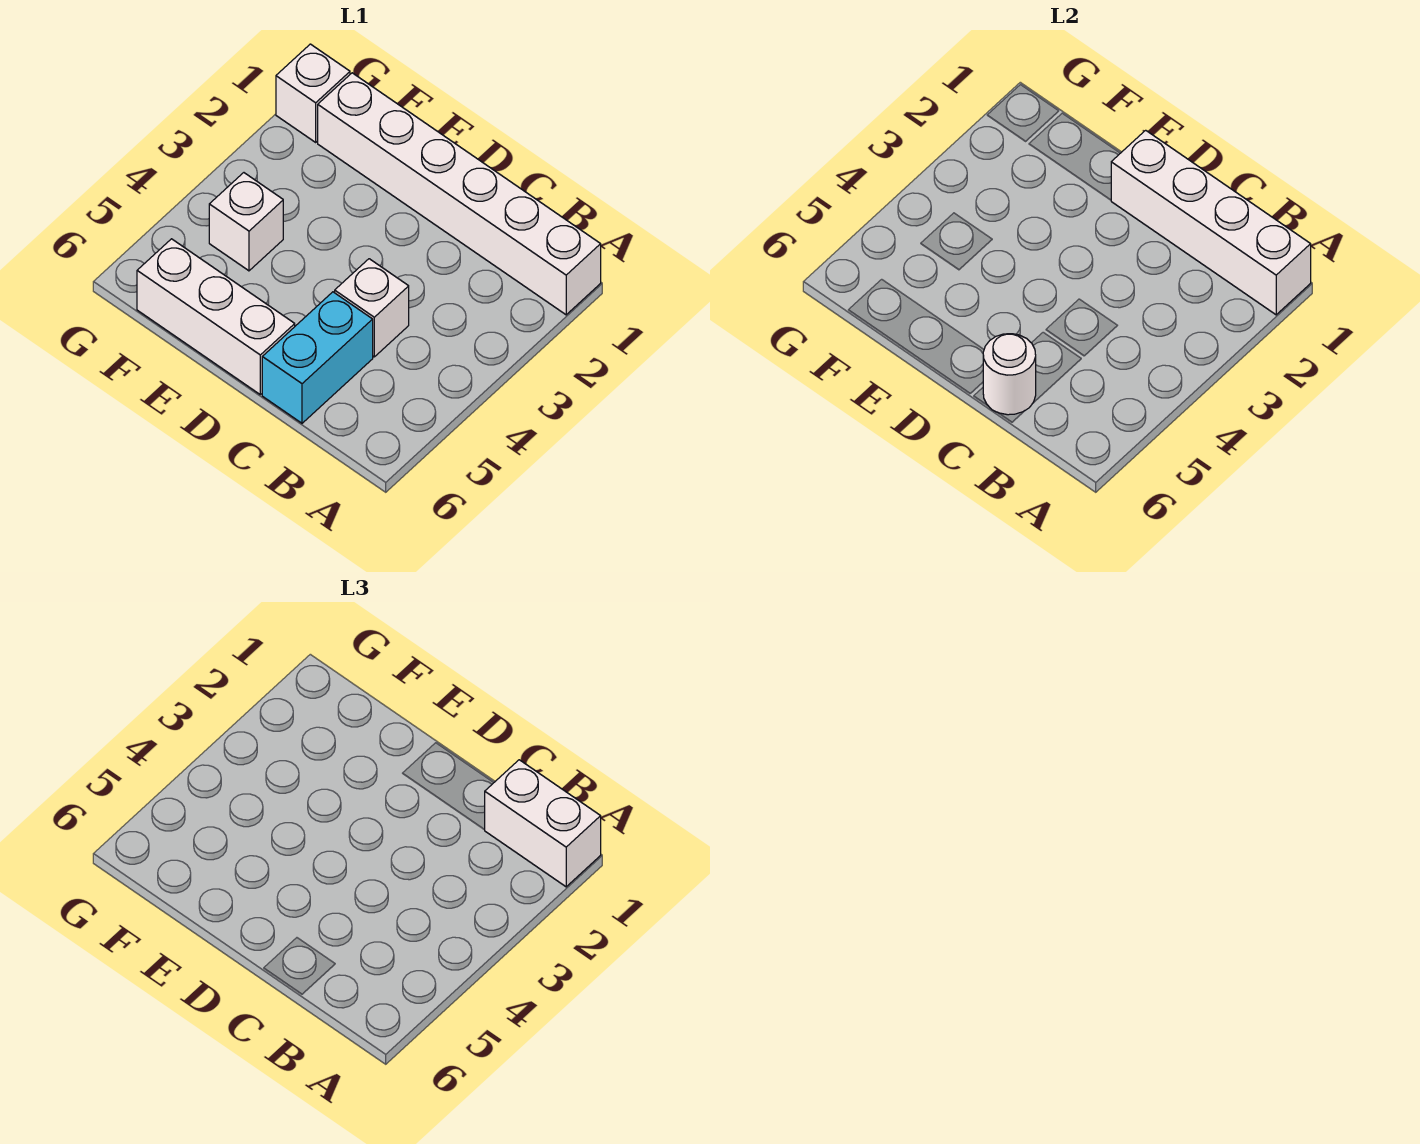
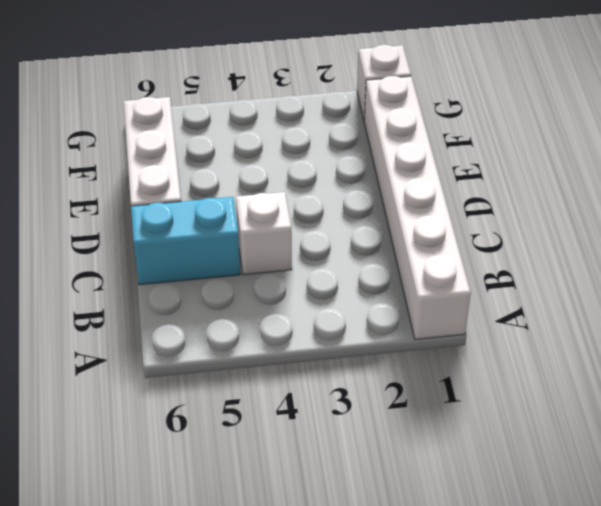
none -> white 1x1 brick [209,173,283,271]
none -> white 1x4 brick [1111,130,1311,315]

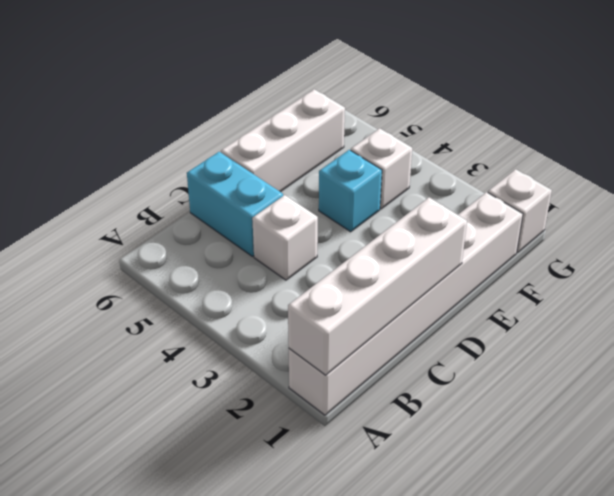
cyan 1x1 brick [319,150,382,232] -> none
none -> white 1x1 round brick [983,334,1036,415]
none -> white 1x2 brick [485,760,601,887]

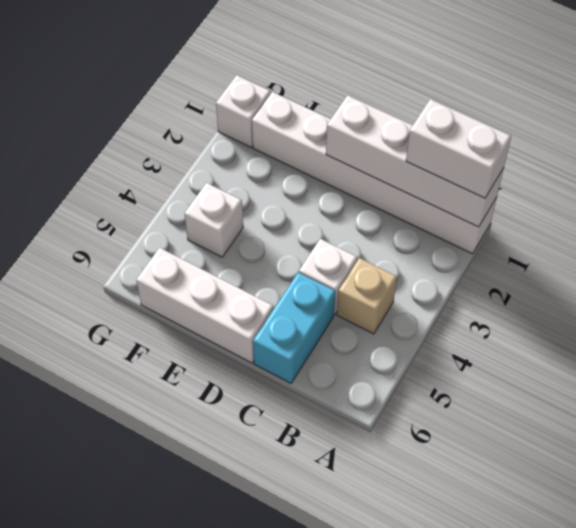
tan 1x1 brick [337,258,397,334] -> none
none -> white 1x1 round brick [983,334,1036,415]

